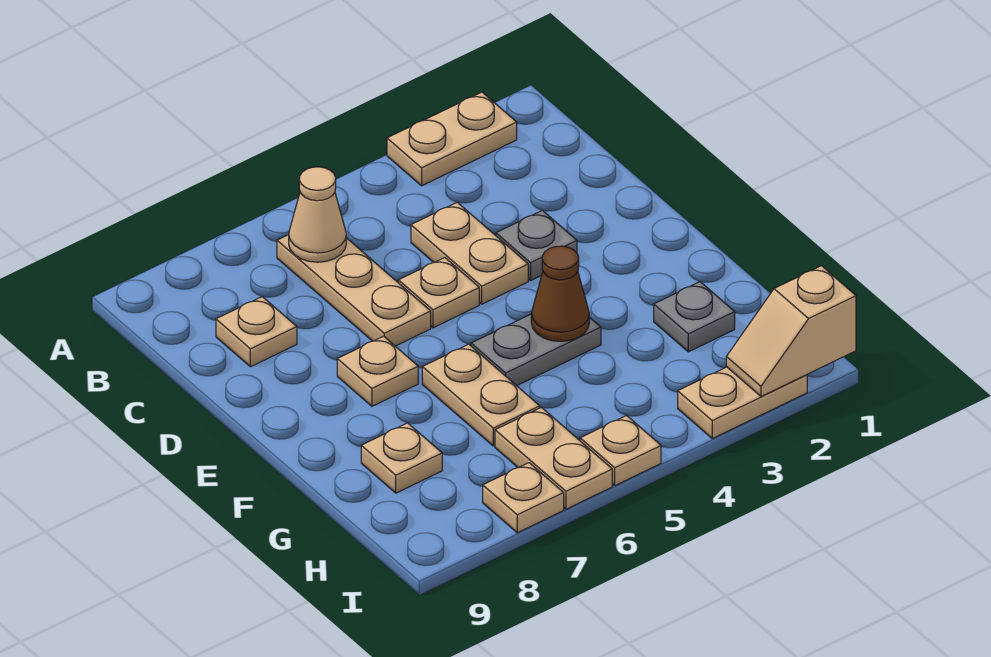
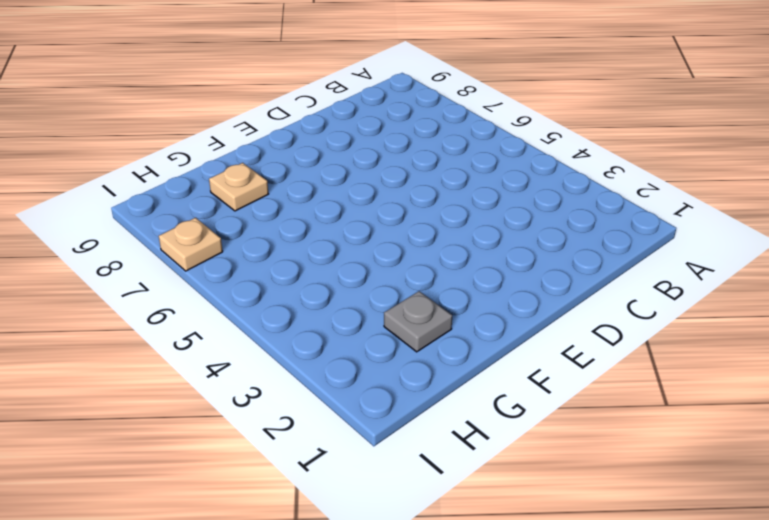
none -> tan 1x2 plate [387,92,517,186]
none -> tan 1x3 plate [277,235,431,346]
none -> tan 1x2 plate [411,202,528,304]

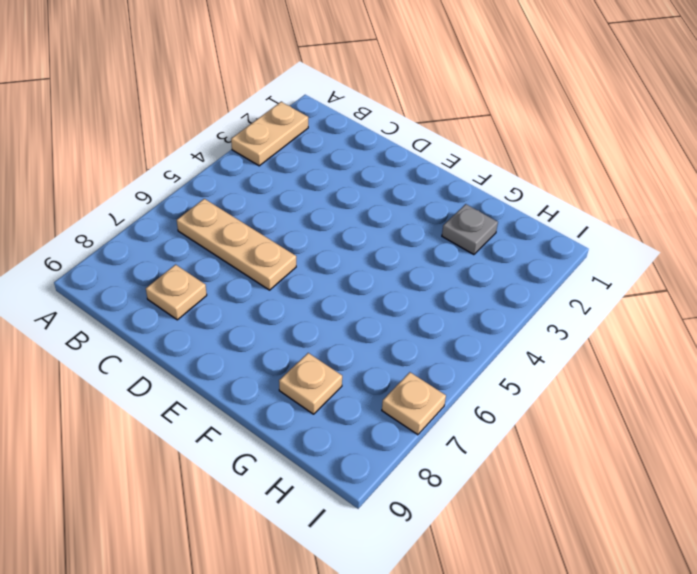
none -> tan 1x2 plate [411,202,528,304]
none -> grey 1x1 plate [496,210,577,280]
none -> tan 1x1 plate [398,258,479,328]

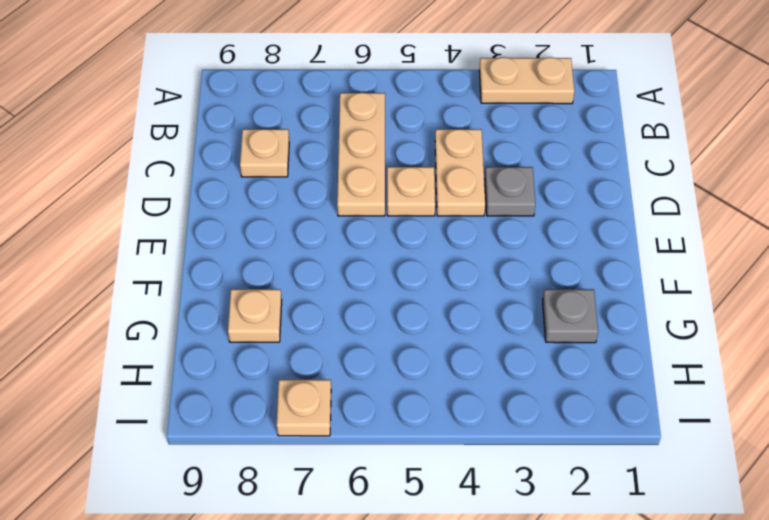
none -> tan 1x1 plate [337,336,418,406]
none -> grey 1x2 plate [471,314,601,386]
none -> tan 1x2 plate [422,344,540,446]

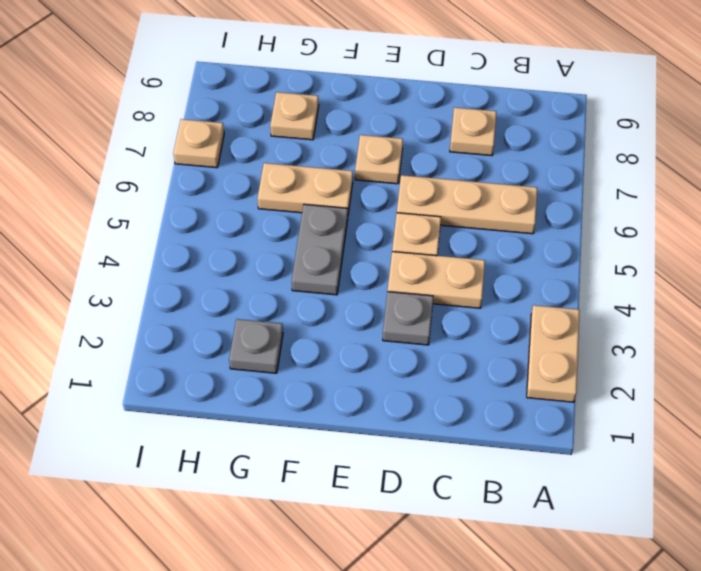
none -> tan 1x2 plate [495,407,612,509]
none -> tan 1x2 plate [678,367,807,438]
none -> tan 1x1 plate [580,415,661,486]

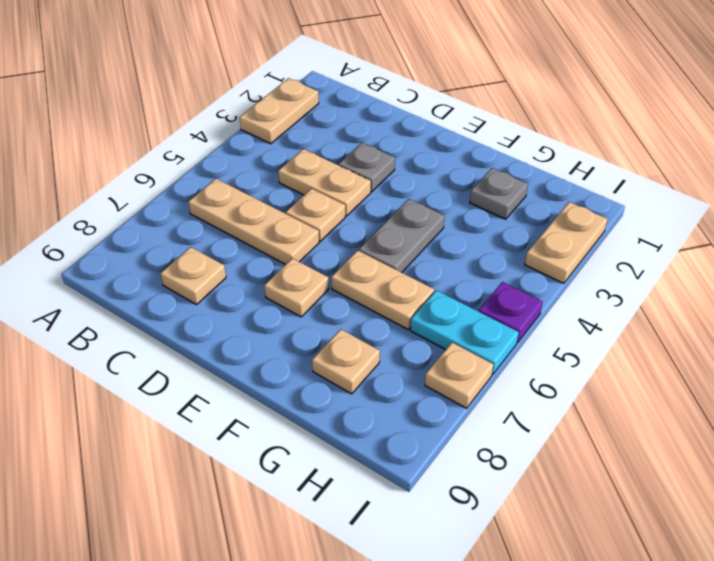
cyan 1x2 plate [410,290,519,375] -> tan 1x2 plate [495,407,612,509]
purple 1x1 plate [479,282,543,343] -> tan 1x1 plate [580,415,661,486]
none -> tan 1x1 cone [289,167,346,262]
none -> brown 1x1 cone [531,246,589,341]
none -> tan 1x2 slope [726,266,856,396]

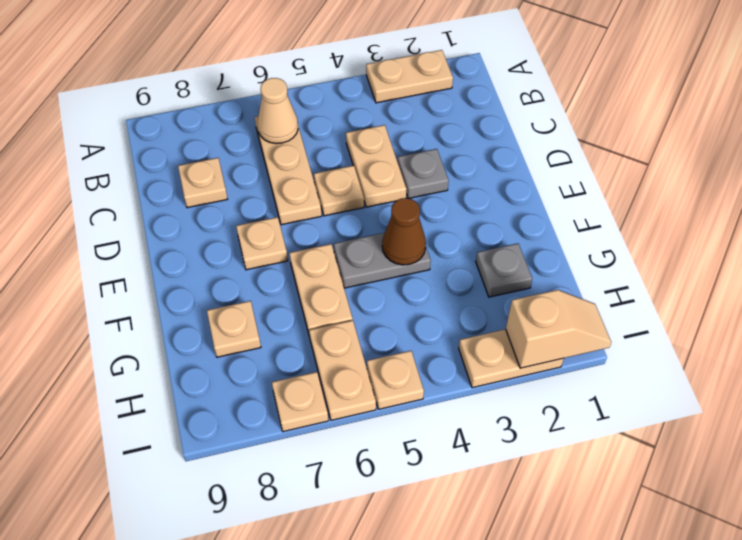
tan 1x2 slope [506,290,611,368] -> tan 1x2 slope turned to [726,266,856,396]

